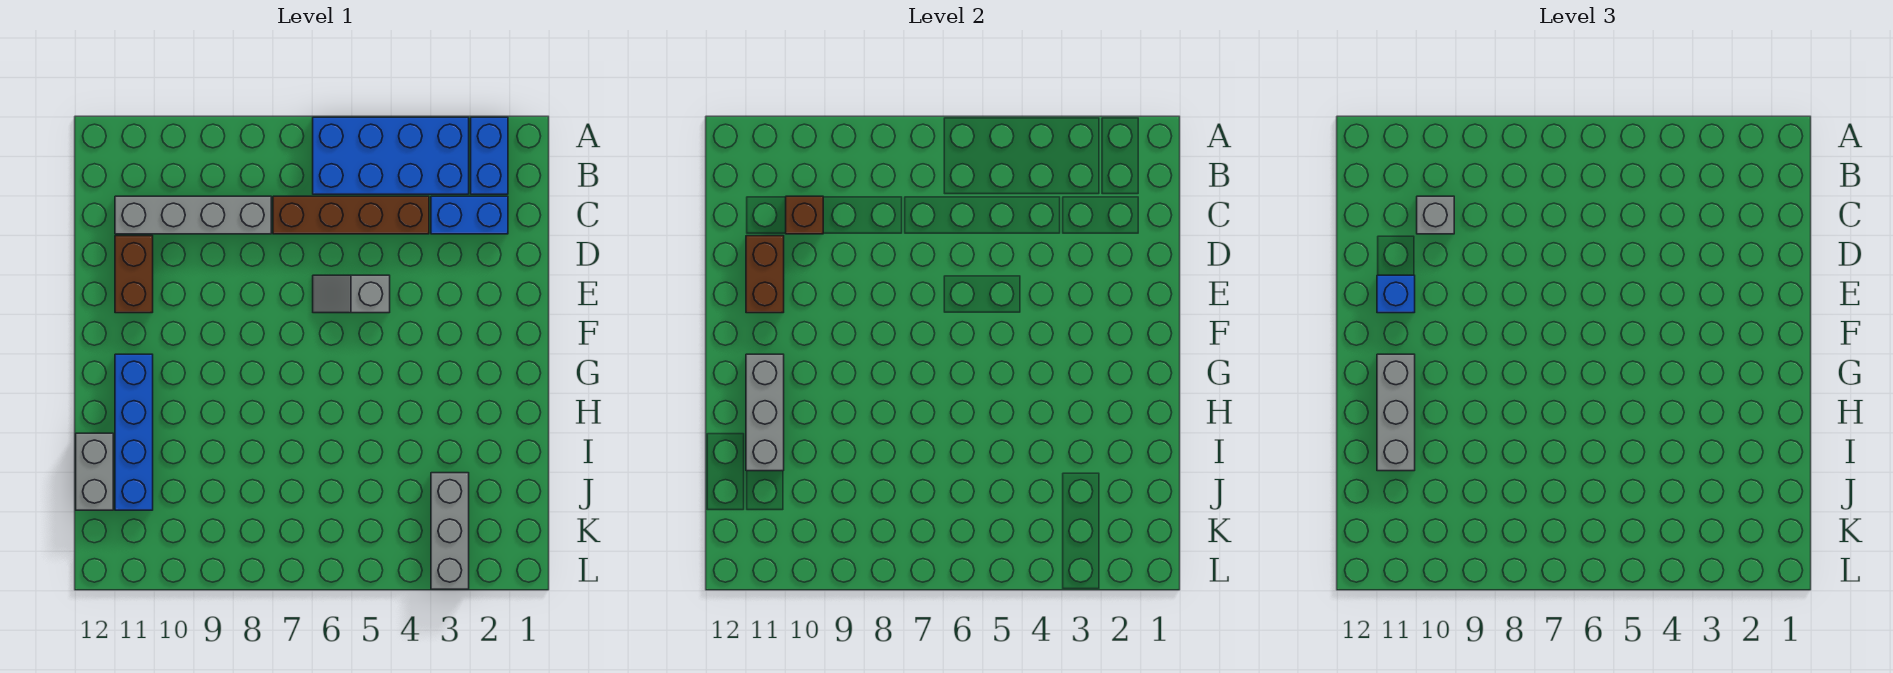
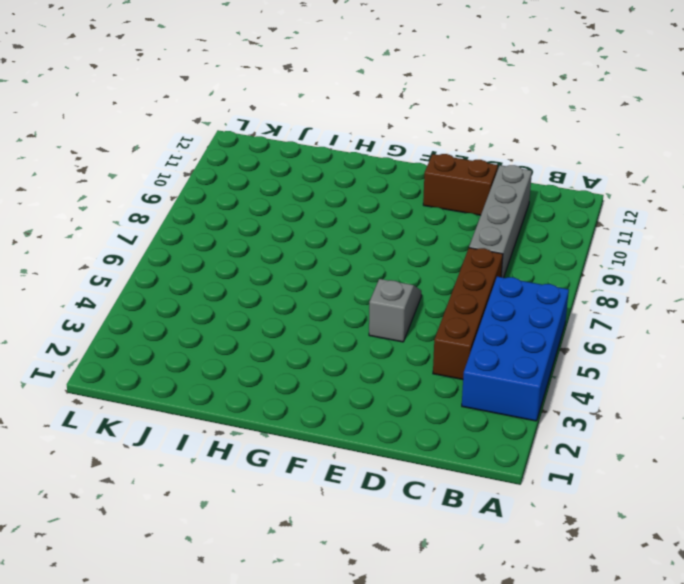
none -> blue 1x2 brick [471,117,508,194]
none -> blue 1x2 brick [431,196,508,234]
none -> blue 1x4 brick [115,354,153,510]

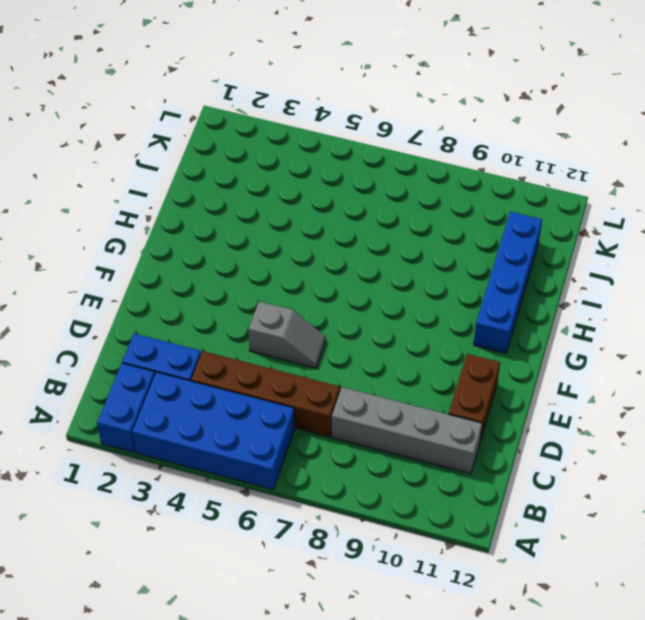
none -> grey 1x2 brick [76,433,113,510]
none -> grey 1x3 brick [431,473,469,589]
none -> brown 1x1 brick [786,196,823,234]

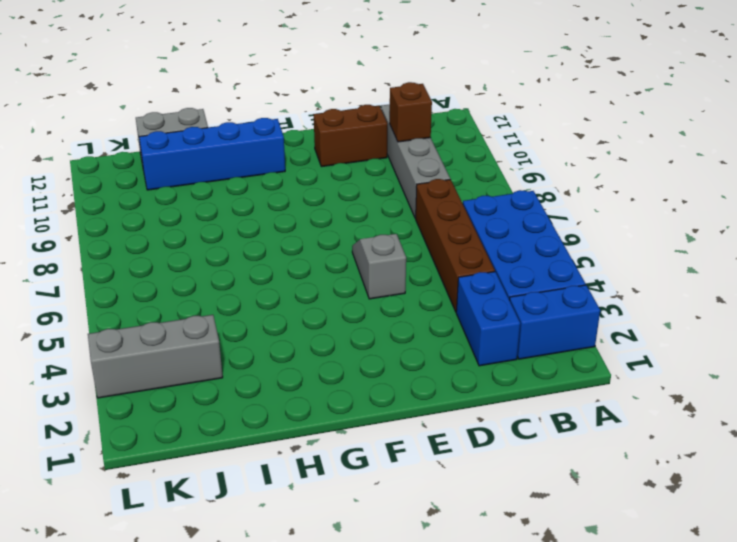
none -> brown 1x2 brick [746,236,784,313]
none -> grey 1x3 brick [746,354,784,471]
none -> grey 1x1 brick [1417,196,1454,234]

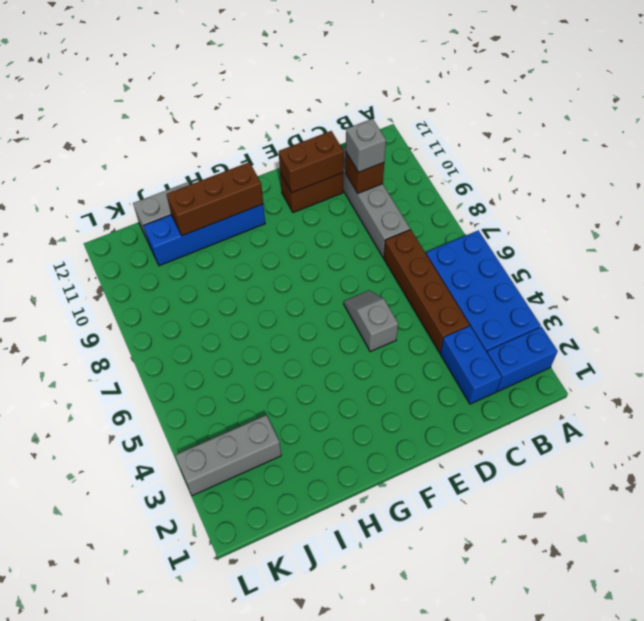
brown 1x3 brick [166,162,263,236] -> grey 1x3 brick [746,354,784,471]
none -> blue 1x1 brick [1377,275,1415,313]
none -> grey 1x3 brick [1377,354,1415,471]

